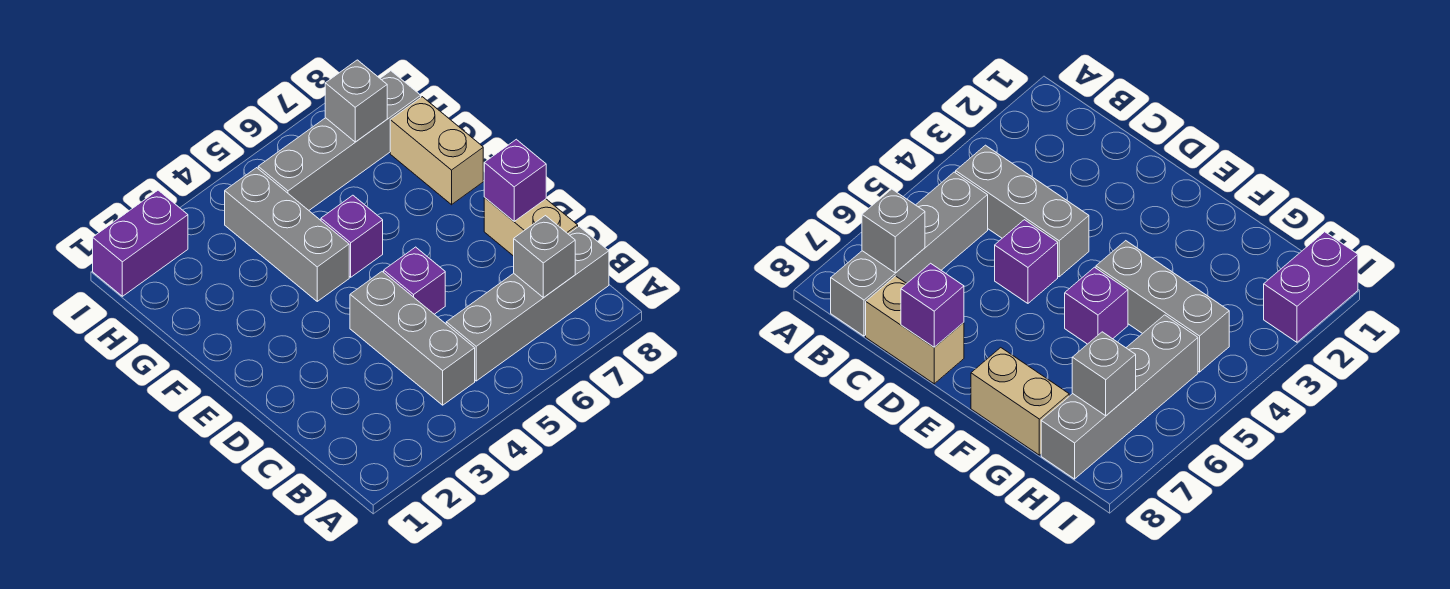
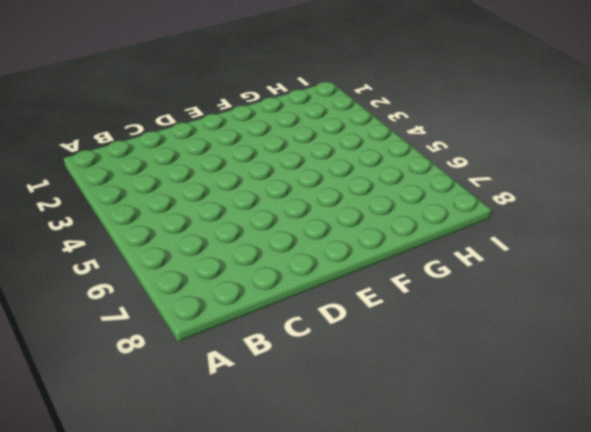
none -> grey 1x3 brick [350,272,475,405]
none -> grey 1x4 brick [446,227,609,381]
none -> tan 1x2 brick [484,198,578,256]

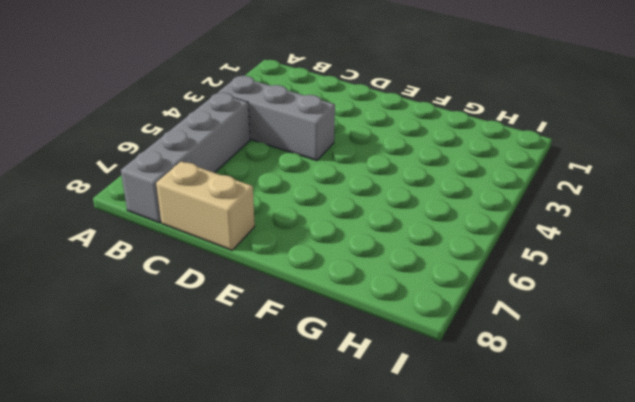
none -> purple 1x1 brick [384,247,445,314]
none -> grey 1x3 brick [225,168,349,301]
none -> purple 1x1 brick [321,195,383,277]

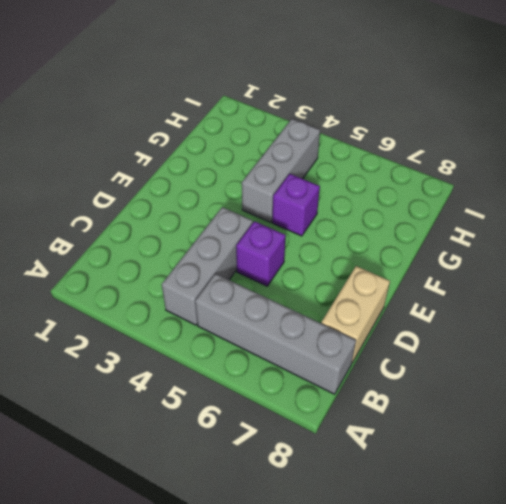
none -> tan 1x2 brick [390,97,483,205]
none -> grey 1x4 brick [258,71,421,210]
none -> purple 1x2 brick [93,190,188,296]

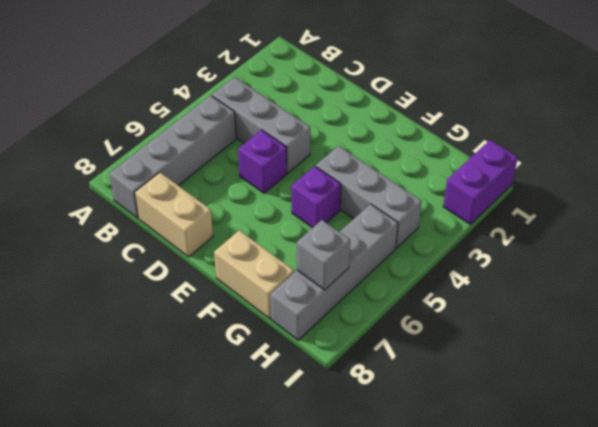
none -> grey 1x1 brick [514,216,575,298]
none -> purple 1x1 brick [484,139,546,221]

